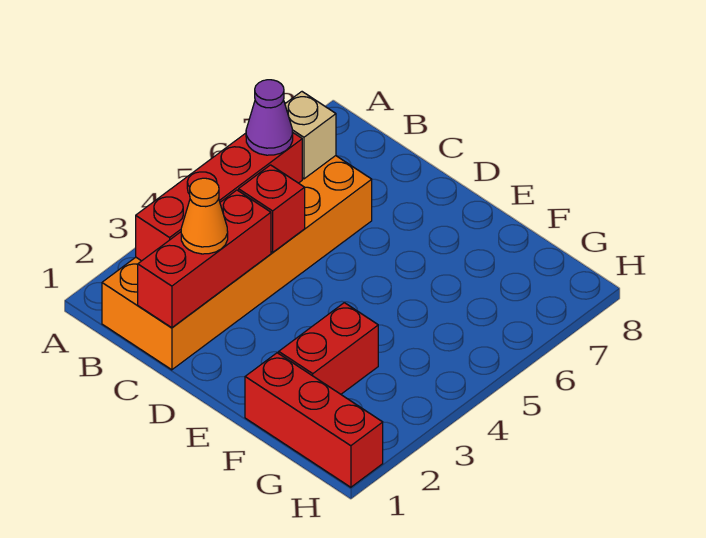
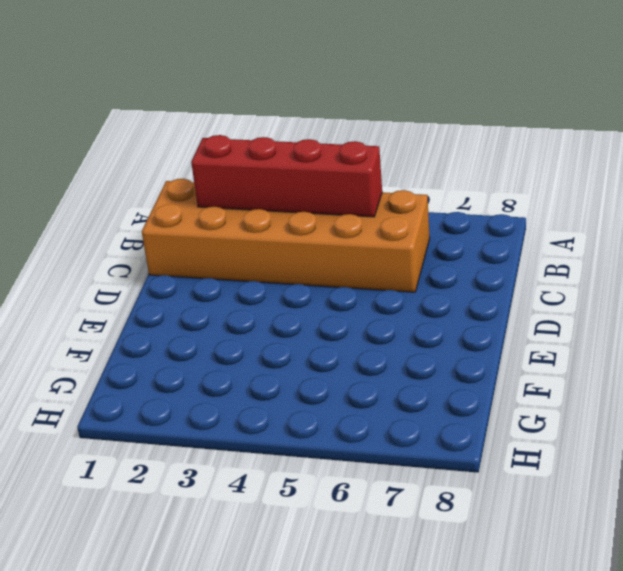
none -> red 1x3 brick [245,353,383,487]
none -> red 1x2 brick [279,303,378,394]

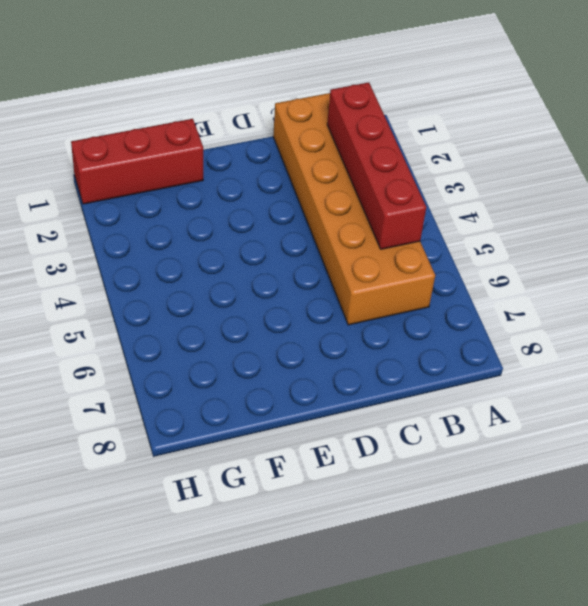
none -> red 1x2 brick [279,303,378,394]
none -> tan 1x1 brick [285,92,336,179]

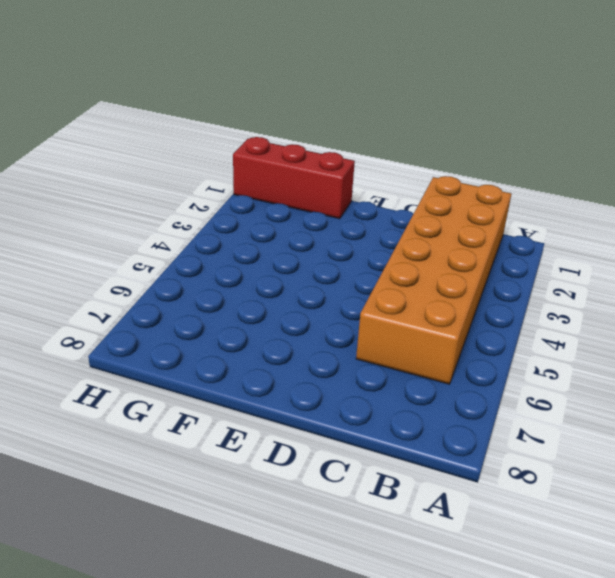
none -> red 1x2 brick [279,303,378,394]
none -> red 1x4 brick [136,132,302,261]

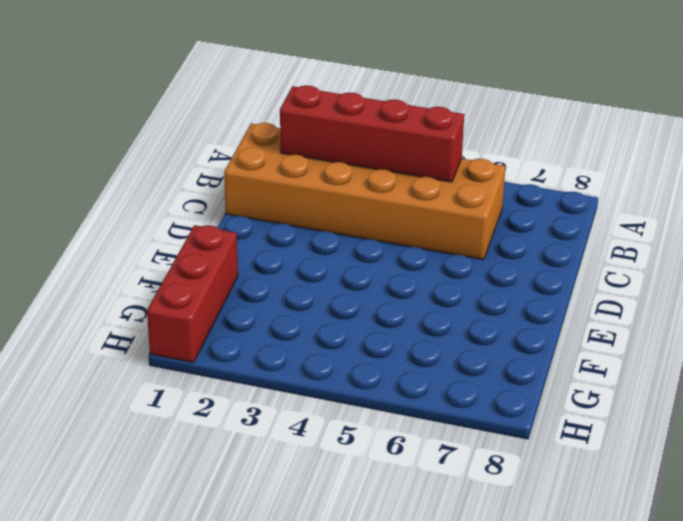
none -> red 1x2 brick [279,303,378,394]
none -> tan 1x1 brick [285,92,336,179]

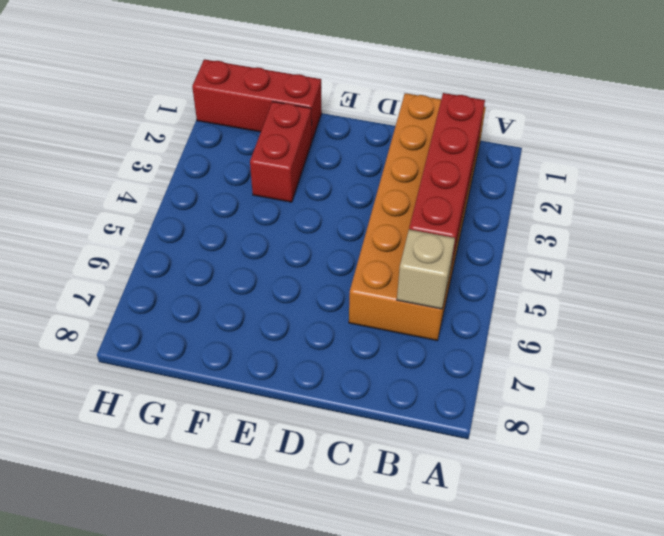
none -> red 1x3 brick [138,190,271,328]
none -> red 1x1 brick [239,165,305,252]

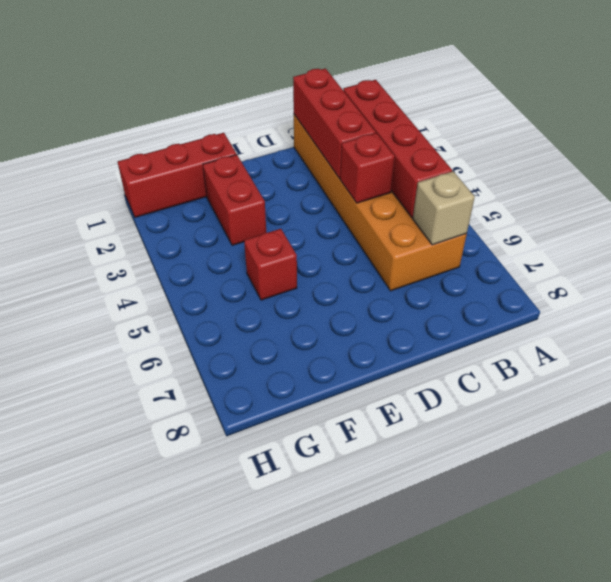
red 1x1 brick [244,229,297,300] -> none
none -> purple 1x1 cone [246,80,293,155]
none -> orange 1x1 cone [181,178,228,254]

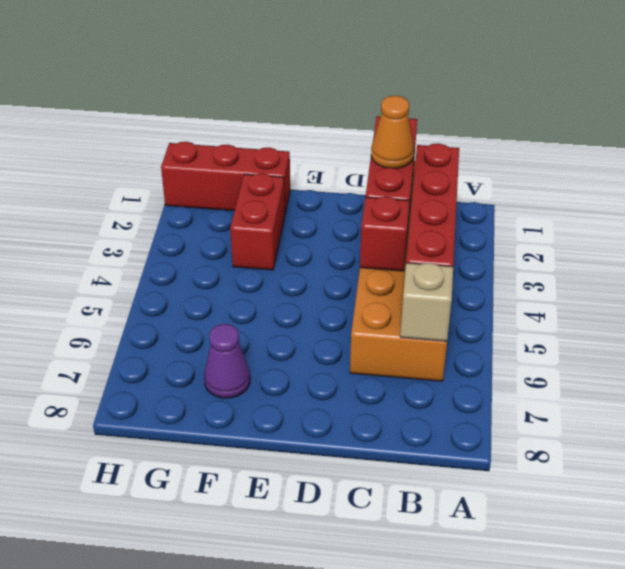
purple 1x1 cone [204,324,250,398] -> purple 1x1 cone moved to [246,80,293,155]

